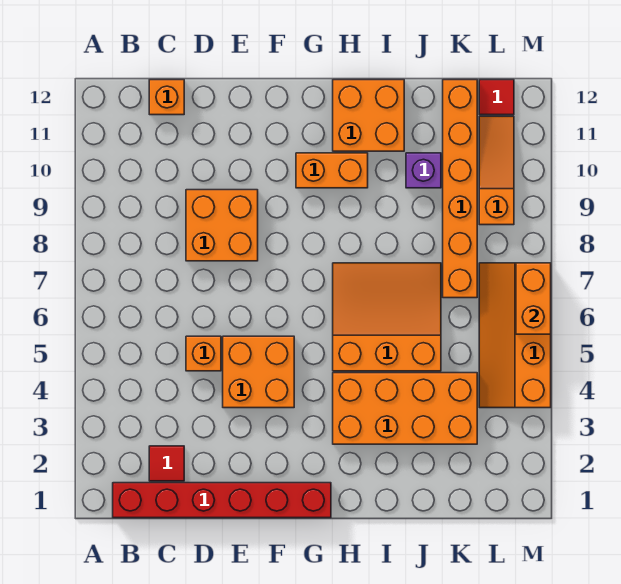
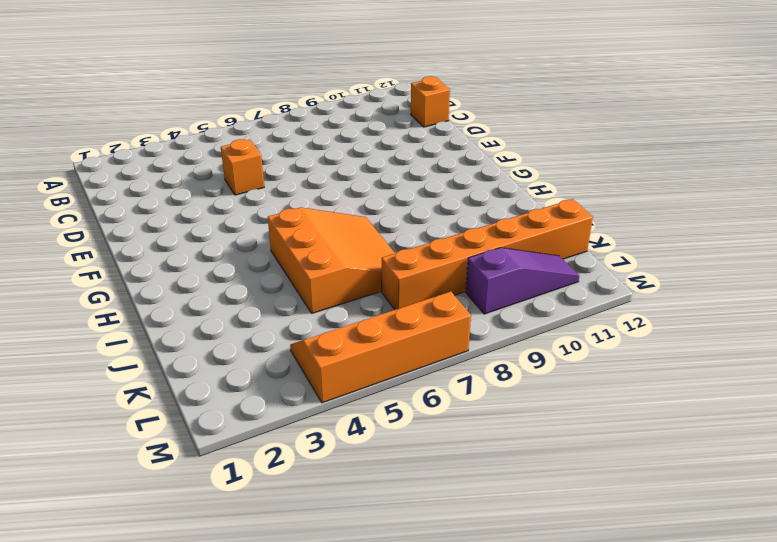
purple 1x3 slope [466,248,579,314] -> orange 1x3 slope [479,116,514,225]
none -> red 1x6 brick [113,483,331,518]
none -> red 1x1 tile [149,446,184,481]
none -> orange 2x2 brick [186,190,258,261]

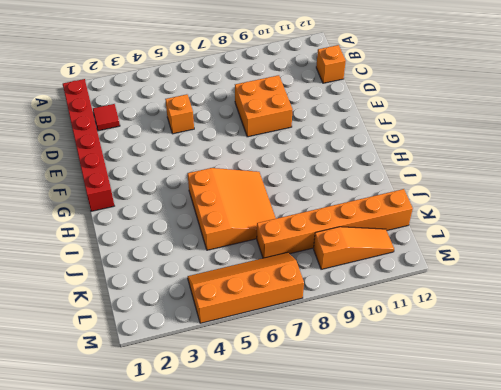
none -> orange 2x2 brick [223,336,294,408]
none -> orange 1x2 brick [296,153,368,188]
none -> orange 2x4 brick [333,373,477,444]

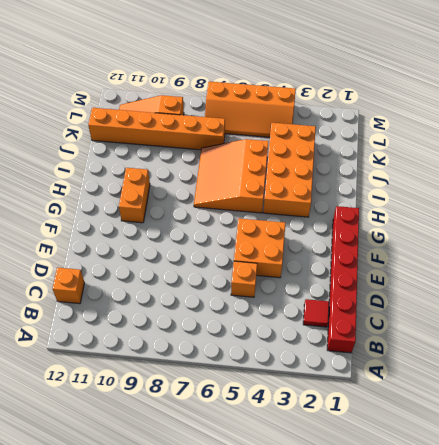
none -> orange 2x2 brick [186,190,258,261]
none -> orange 2x2 brick [333,80,404,151]
none -> purple 1x1 brick [406,153,441,188]

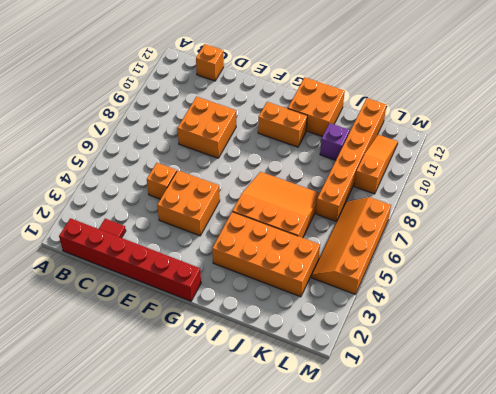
none -> red 1x1 tile [479,80,514,115]
none -> orange 1x2 brick [516,263,551,334]

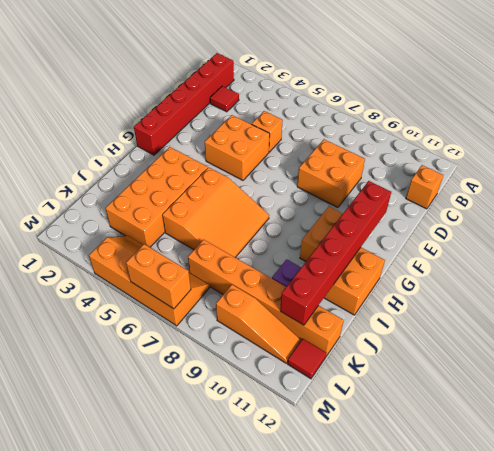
red 1x6 brick [280,181,391,325] -> none

